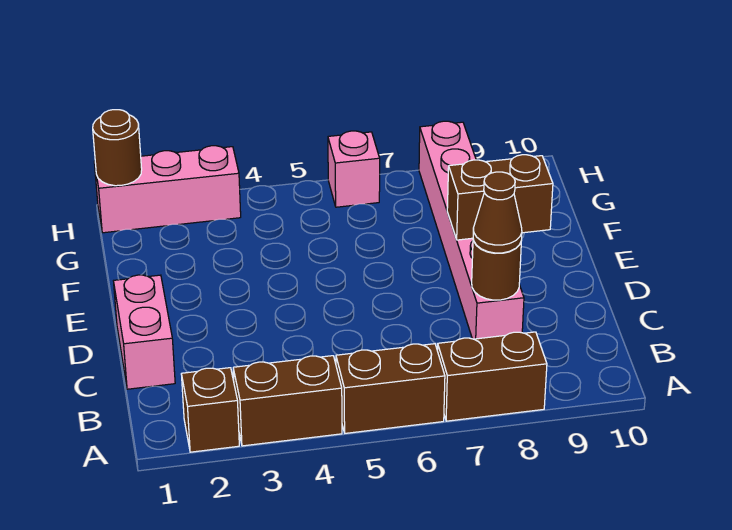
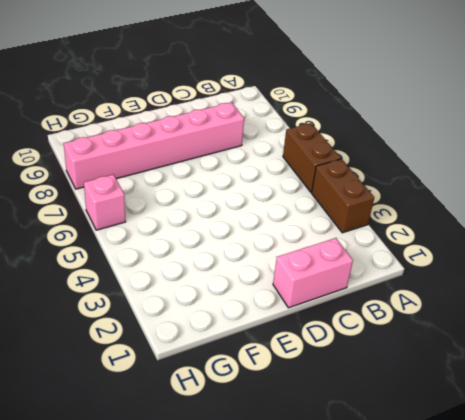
none -> brown 1x1 brick [181,368,239,452]
none -> brown 1x2 brick [437,332,547,421]
none -> pink 1x3 brick [94,146,241,233]

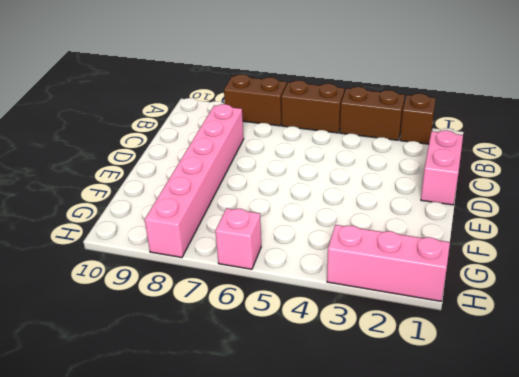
none -> brown 1x1 round brick [472,239,521,300]
none -> brown 1x2 brick [447,155,553,240]
none -> brown 1x1 round brick [93,110,142,186]

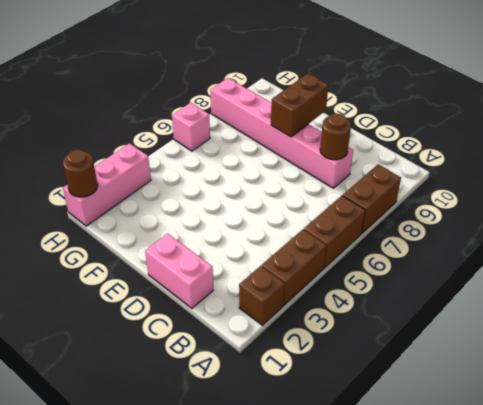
none -> brown 1x1 cone [473,172,522,253]

